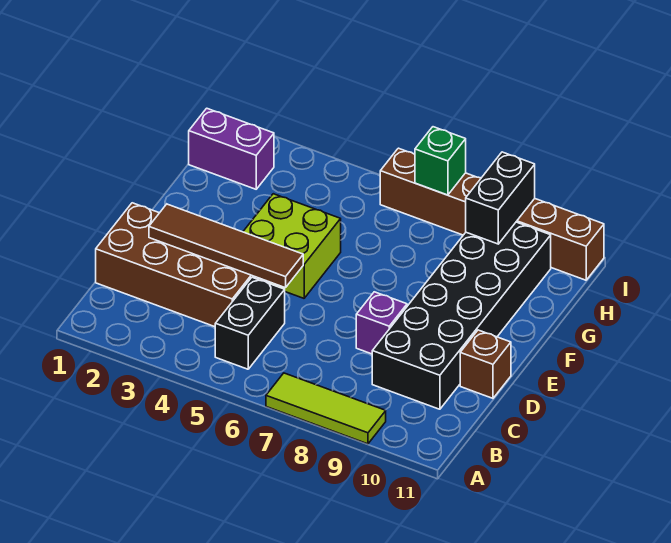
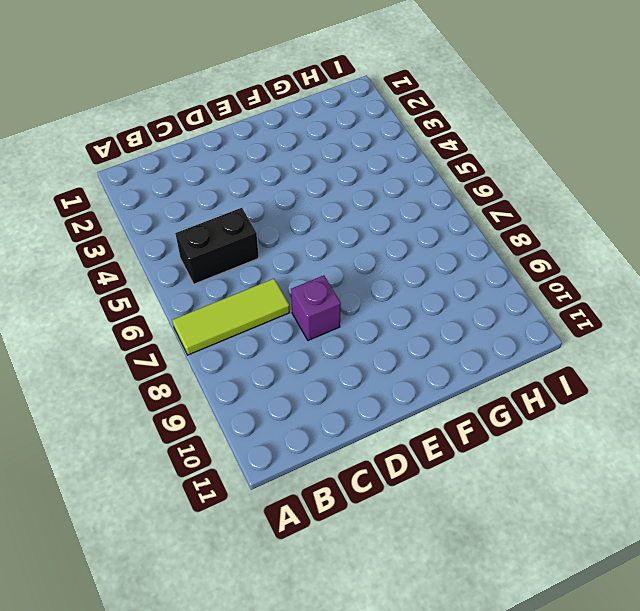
lime 1x3 tile [172,279,290,355] -> lime 1x3 tile turned to [266,373,386,444]
none -> brown 2x4 brick [96,203,269,327]
none -> black 2x6 brick [372,222,551,409]
none -> brown 1x1 brick [460,330,511,398]

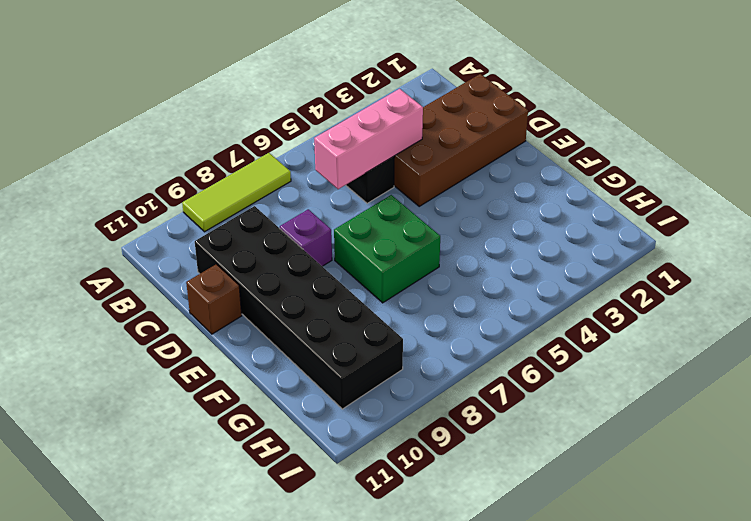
pink 1x3 brick [314,89,423,189] -> none
green 2x2 brick [334,195,440,303] -> none
none -> lime 2x2 brick [243,194,341,298]
none -> purple 1x2 brick [189,108,274,189]
none -> brown 1x6 brick [380,148,604,280]

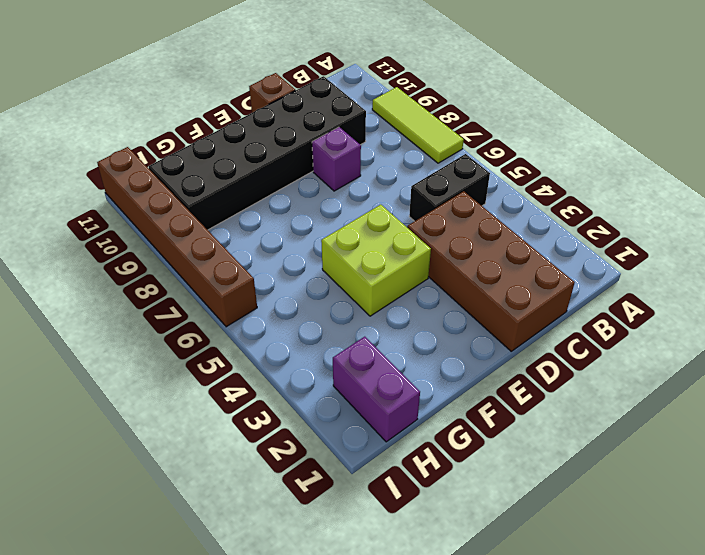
none -> brown 1x4 tile [149,204,303,288]
none -> black 1x2 brick [466,152,535,244]
none -> green 1x1 brick [415,127,466,195]

